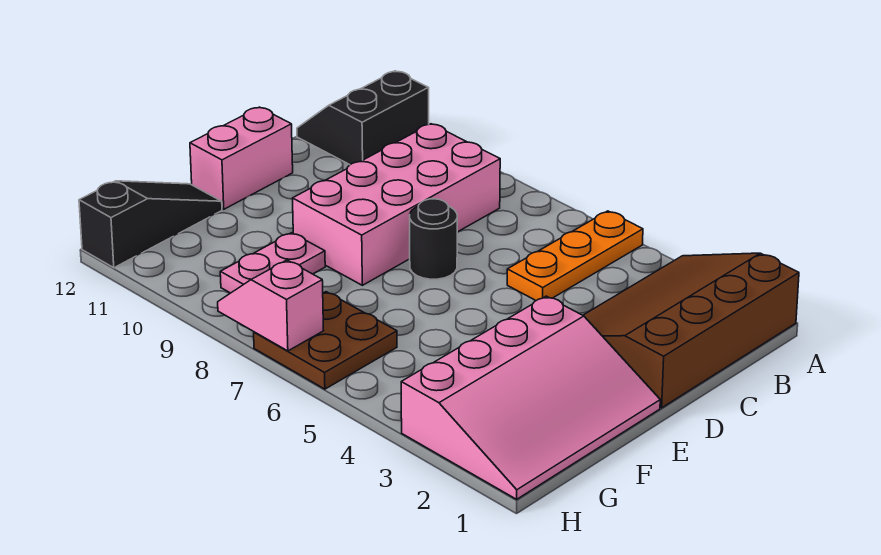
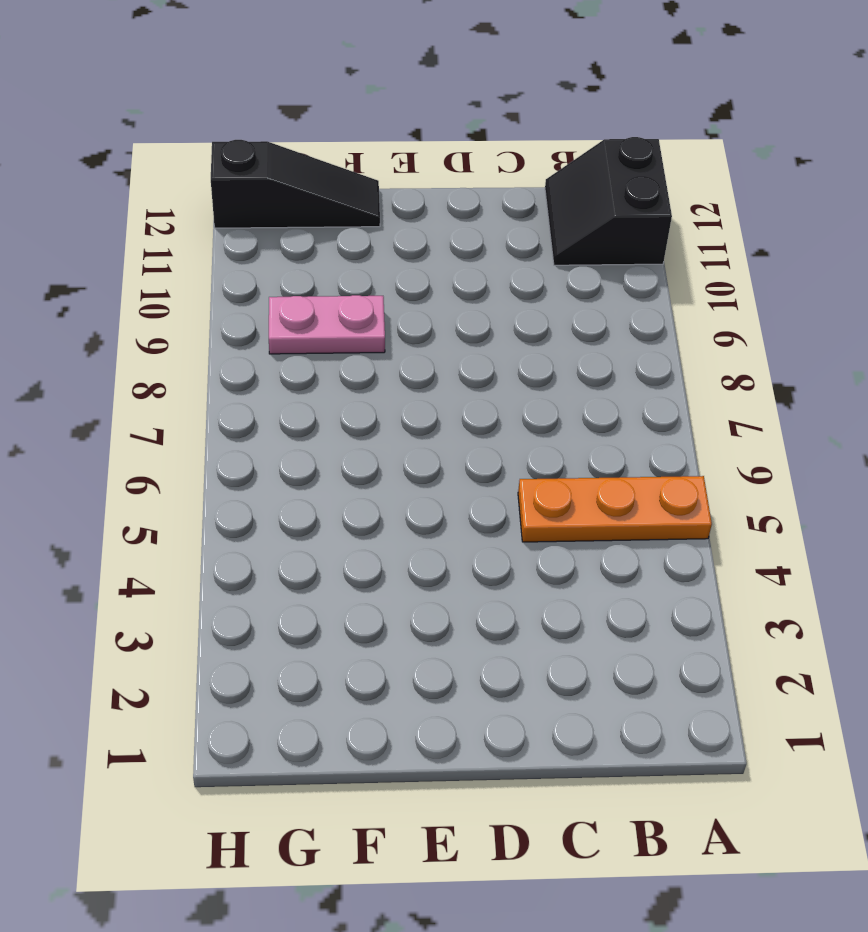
black 2x2 slope [545,137,672,265] -> black 2x2 slope turned to [297,71,429,165]
none -> brown 3x4 slope [583,253,799,408]
none -> pink 2x4 brick [293,124,500,285]

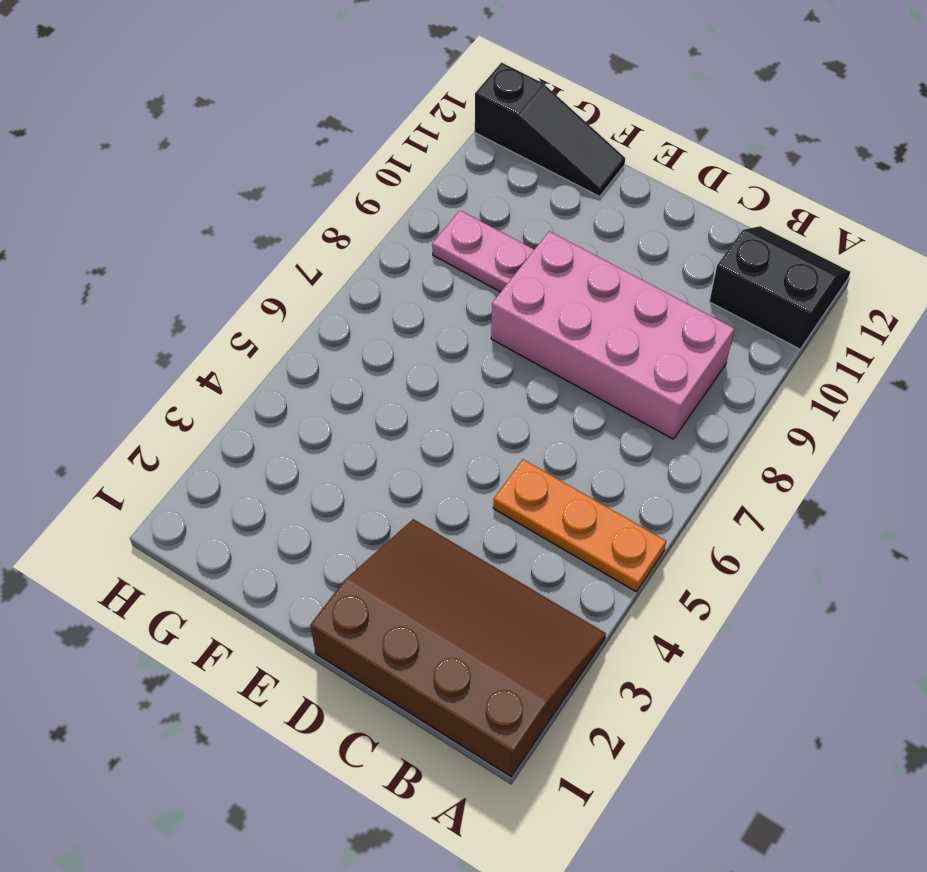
none -> black 1x1 round brick [410,199,457,279]
none -> pink 1x2 brick [190,107,293,209]

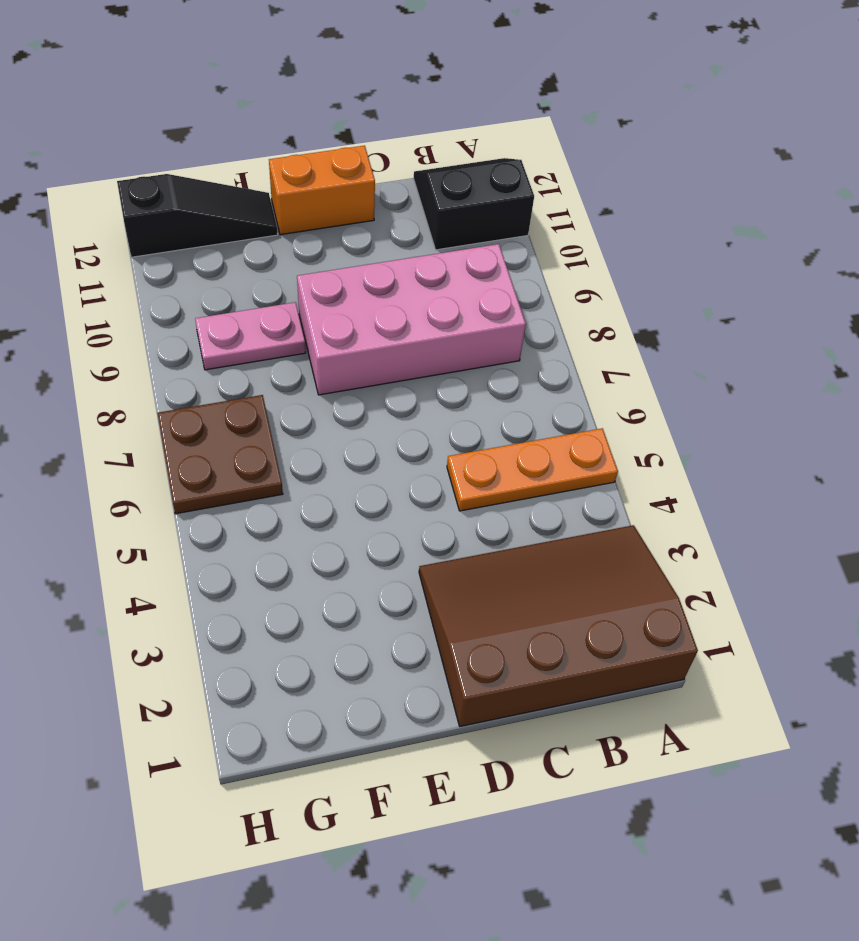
orange 1x2 brick [269,146,375,235] -> pink 1x2 brick [190,107,293,209]
none -> black 1x1 round brick [410,199,457,279]
none -> pink 3x4 slope [401,296,660,499]

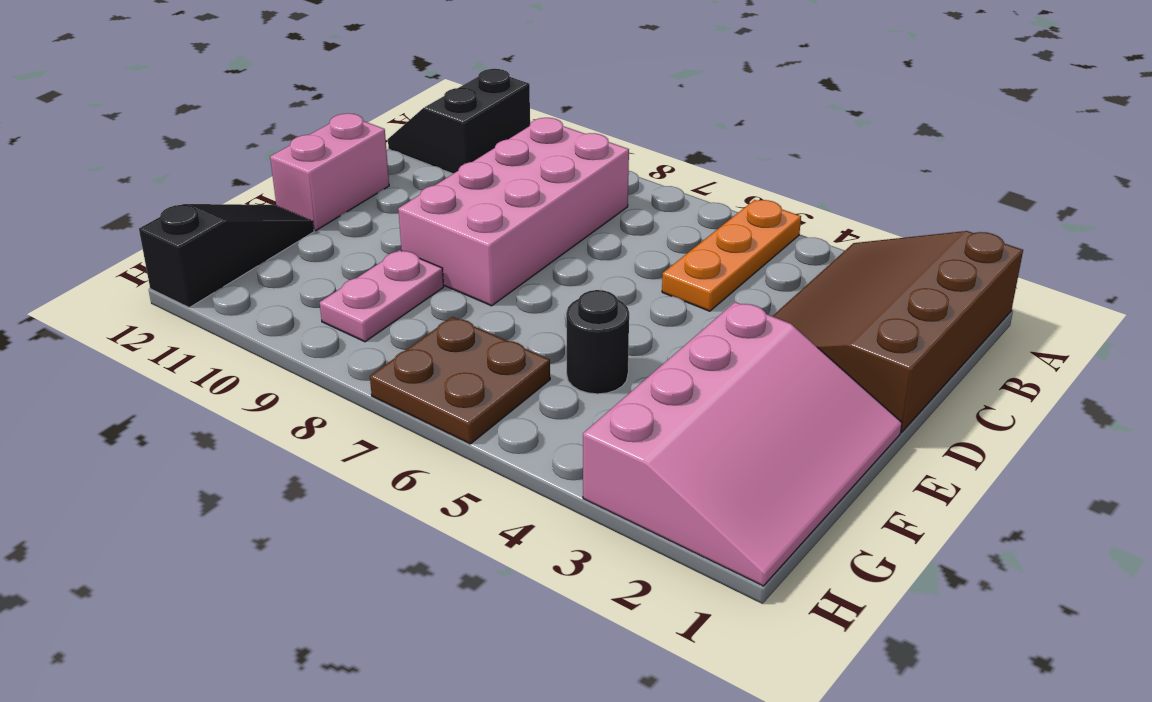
black 1x1 round brick [566,290,629,394] -> black 1x1 round brick moved to [410,199,457,279]
none -> pink 1x2 slope [218,260,324,351]

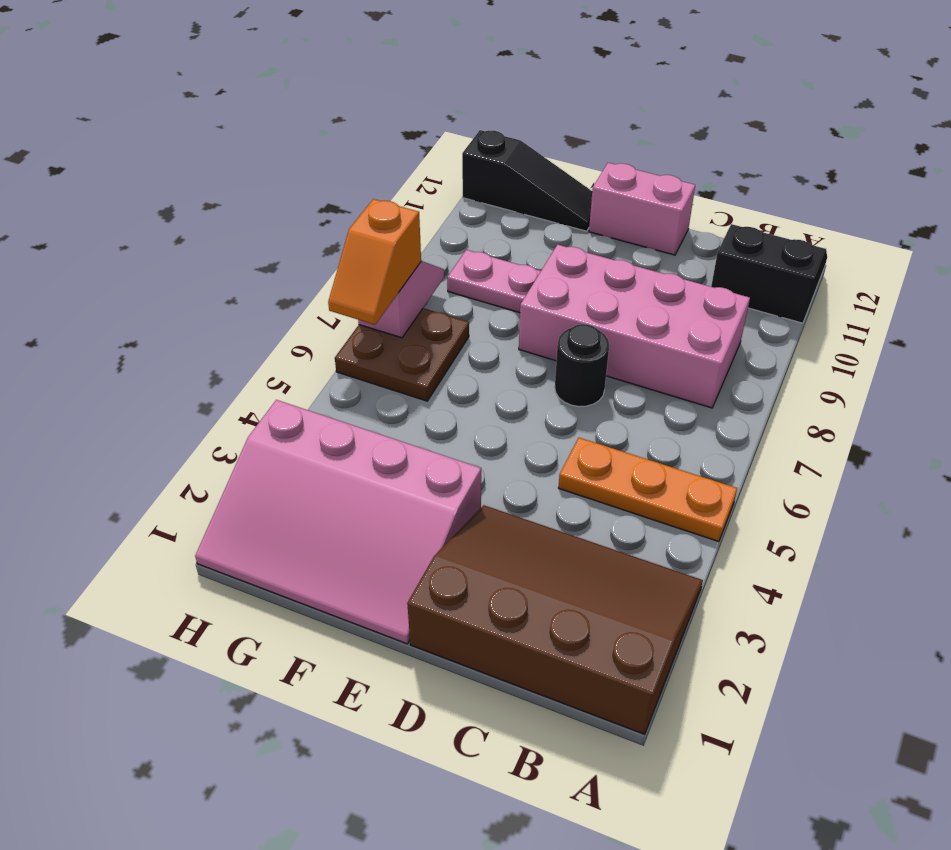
orange 1x2 slope [328,199,421,325] -> none

